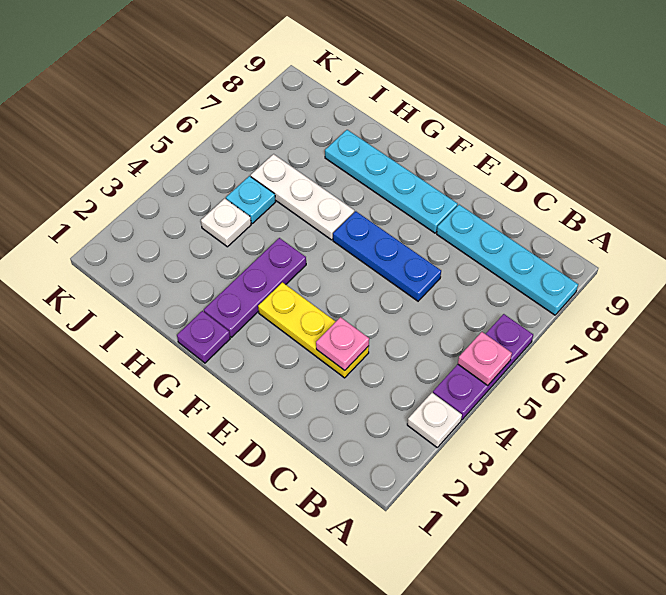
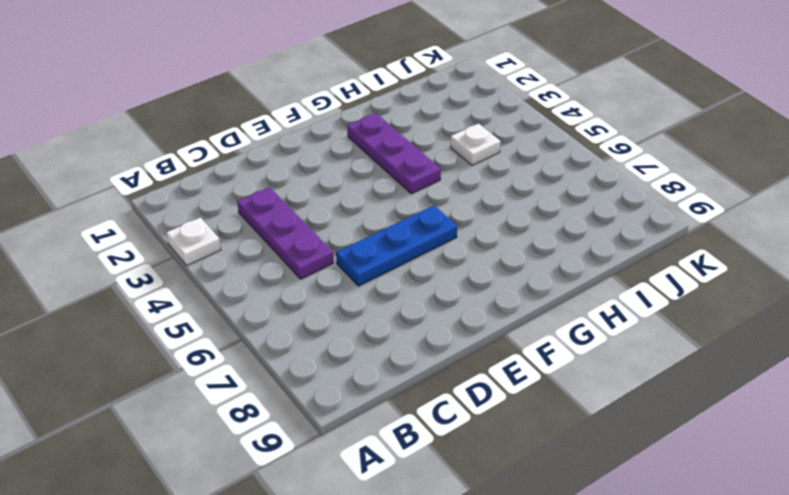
purple 1x3 plate [237,187,334,279] -> purple 1x3 plate moved to [433,314,533,420]
none -> cyan 1x4 plate [437,205,578,315]
none -> yellow 1x3 plate [258,282,369,378]
none -> cyan 1x4 plate [325,130,458,233]

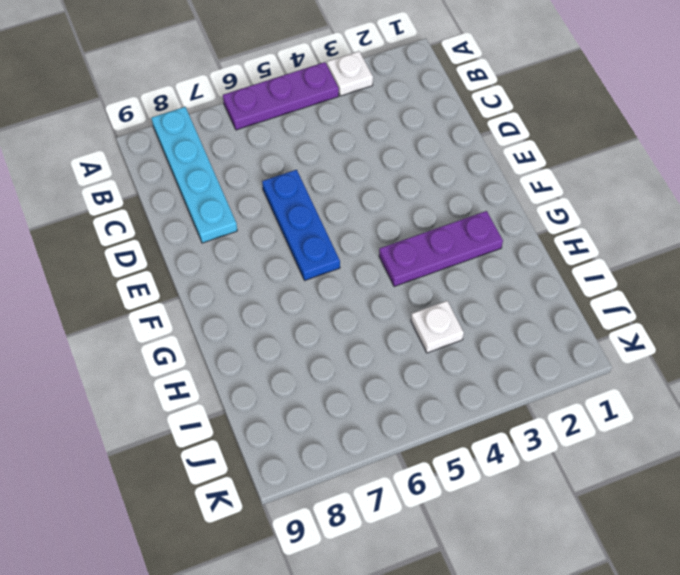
none -> yellow 1x3 plate [258,282,369,378]
none -> cyan 1x4 plate [325,130,458,233]
none -> purple 1x1 plate [177,311,230,363]

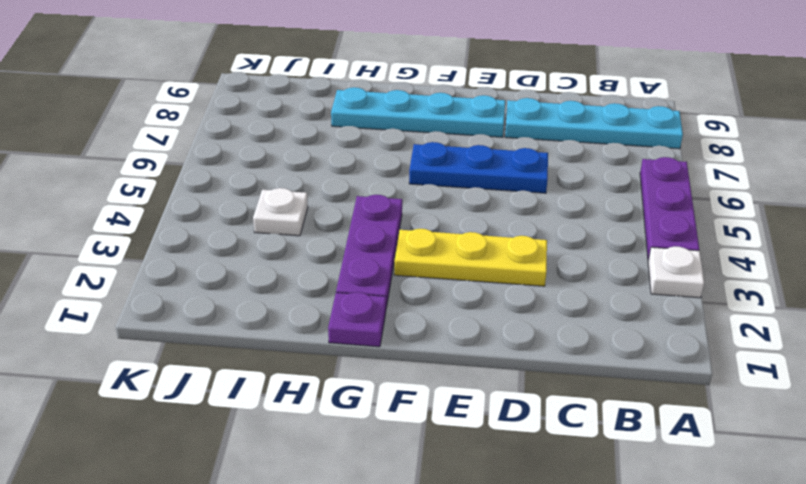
none -> white 1x3 plate [251,154,354,240]
none -> cyan 1x1 plate [226,176,276,223]
none -> pink 1x1 plate [458,332,512,386]

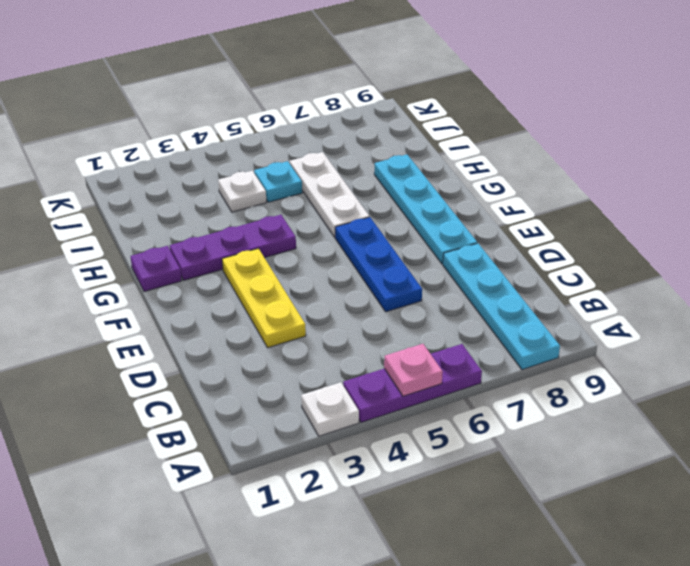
none -> pink 1x1 plate [316,317,369,370]

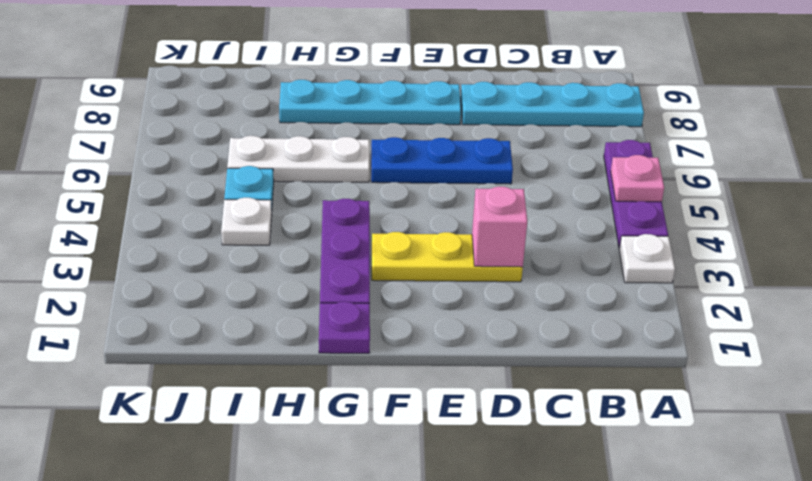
pink 1x1 brick [472,187,527,267] -> pink 1x1 plate [316,317,369,370]

